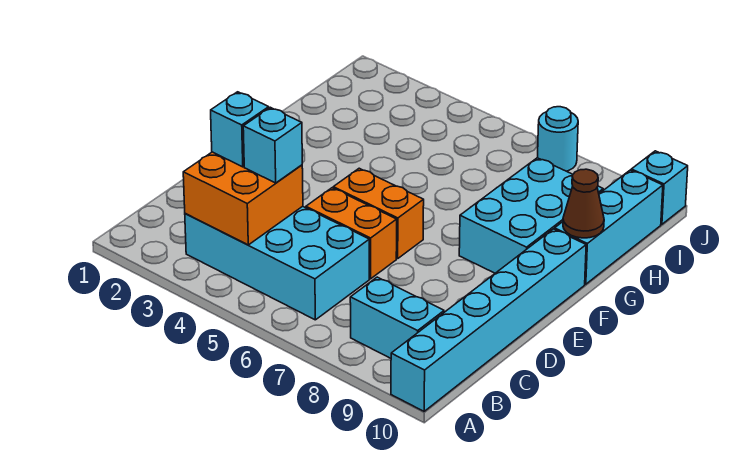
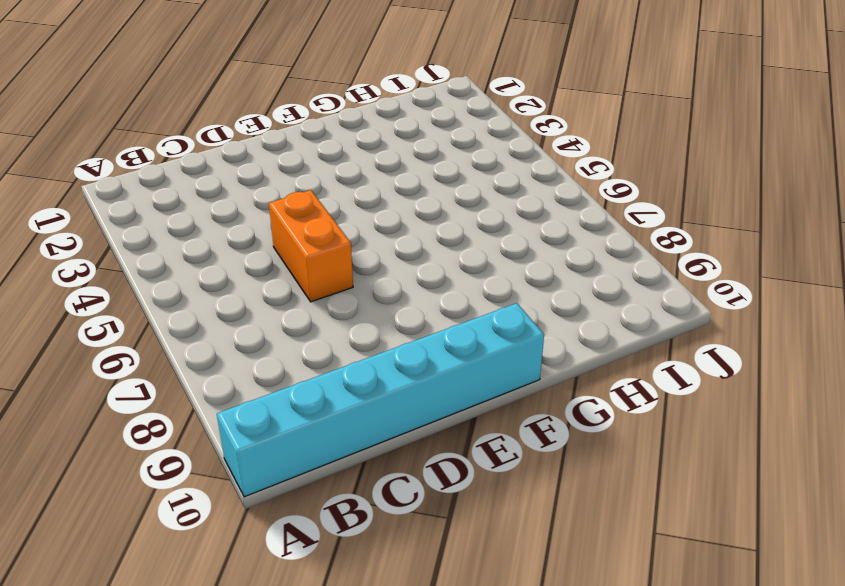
none -> cyan 2x4 brick [185,206,369,320]
none -> cyan 1x2 brick [350,277,444,358]
none -> orange 1x2 brick [333,168,424,259]

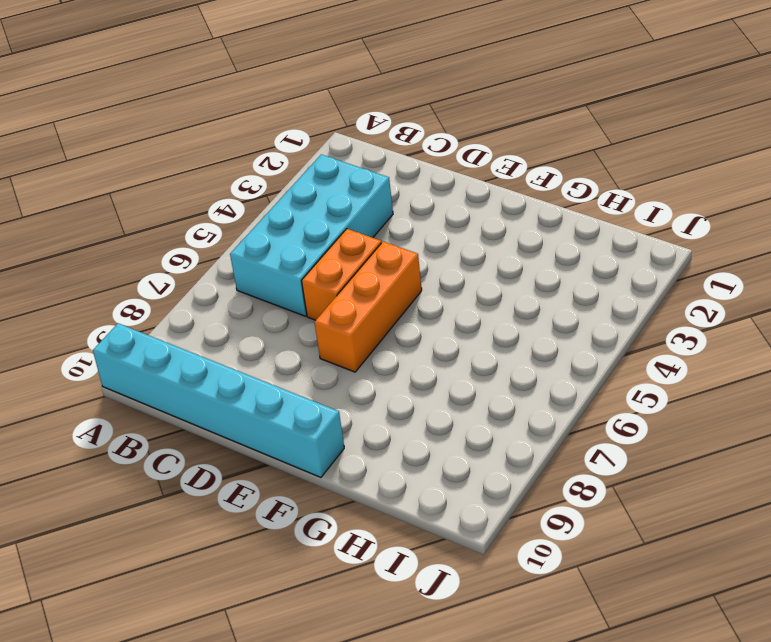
orange 1x3 brick [315,242,422,372] -> orange 1x2 brick [333,168,424,259]
none -> cyan 1x2 brick [350,277,444,358]
none -> cyan 2x3 brick [459,158,603,273]
none -> cyan 1x3 brick [555,170,663,284]

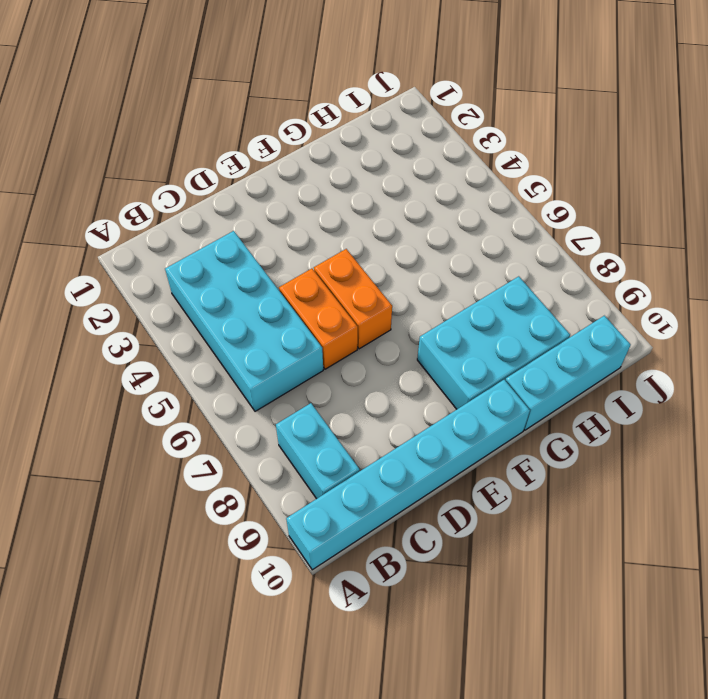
none -> cyan 1x1 round brick [538,107,578,171]
none -> cyan 1x1 brick [631,151,688,224]
none -> orange 2x2 brick [183,152,303,245]

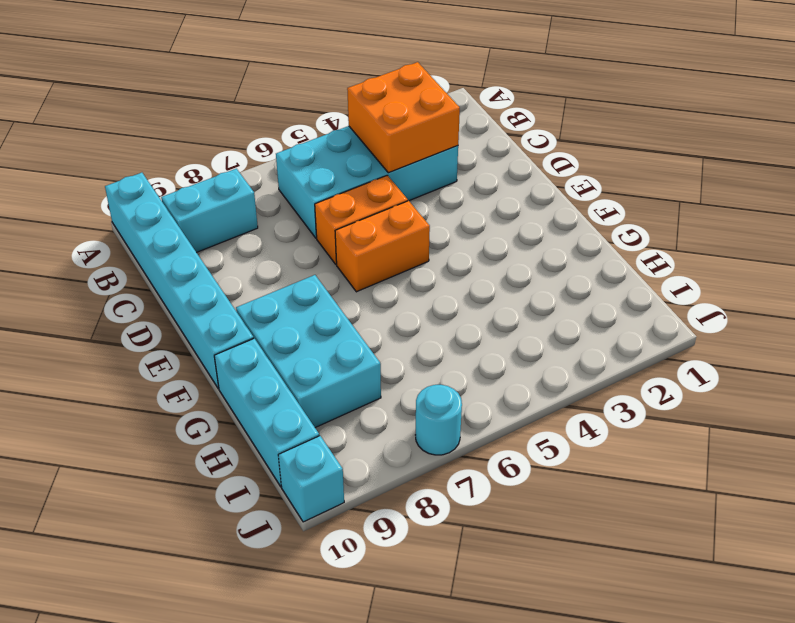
none -> brown 1x1 cone [563,169,604,238]
none -> cyan 1x1 brick [211,92,269,167]
none -> cyan 1x1 brick [243,107,302,183]

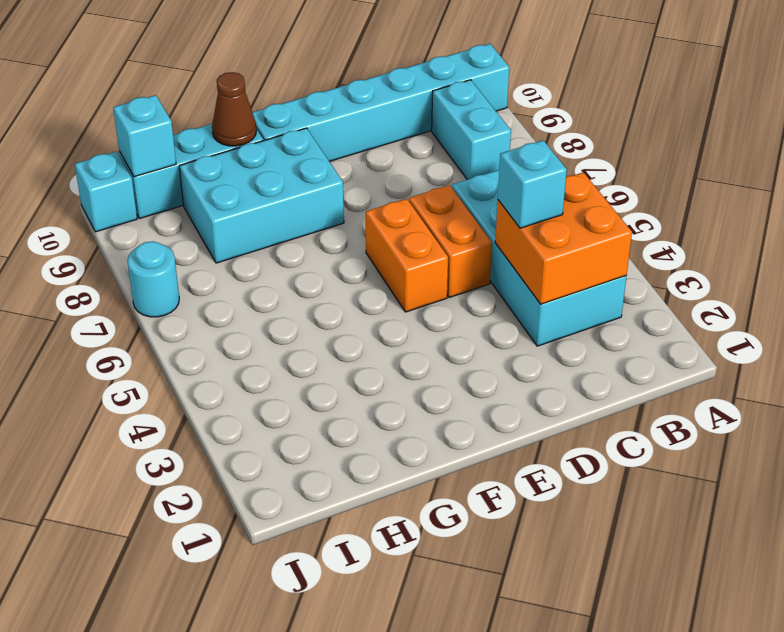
cyan 1x1 brick [113,95,176,177] -> cyan 1x1 brick moved to [211,92,269,167]

